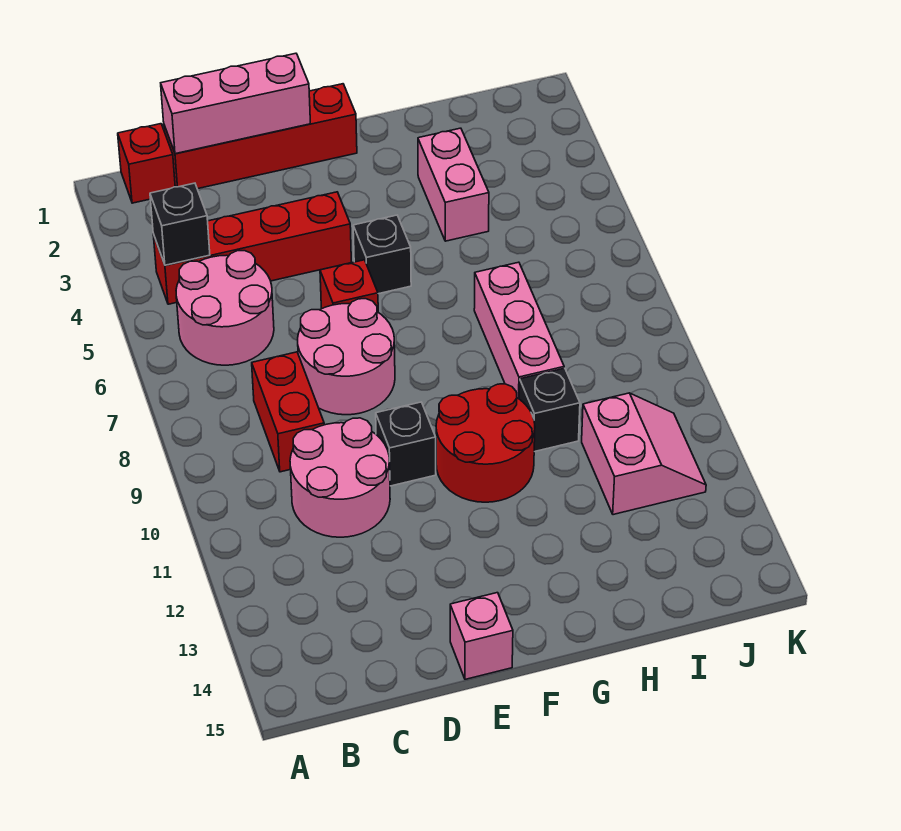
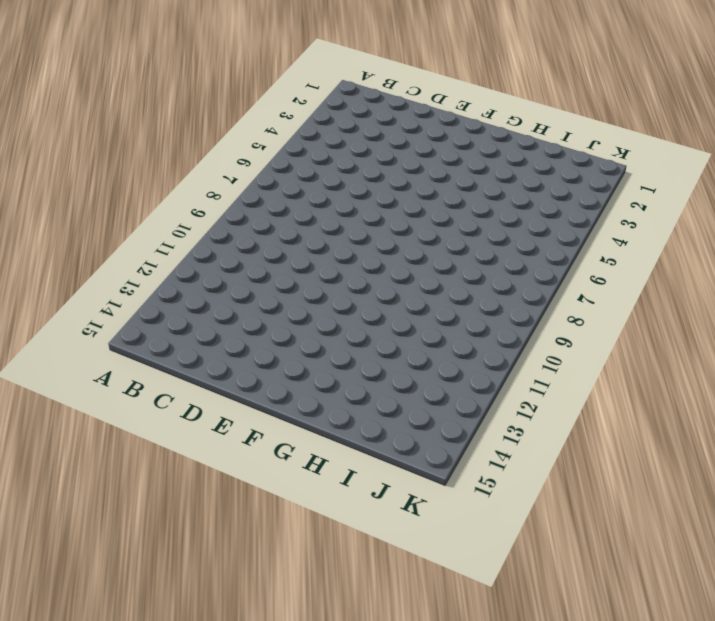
none -> red 1x1 brick [118,124,175,203]
none -> red 1x4 brick [153,192,351,304]
none -> pink 2x2 round brick [176,251,274,365]

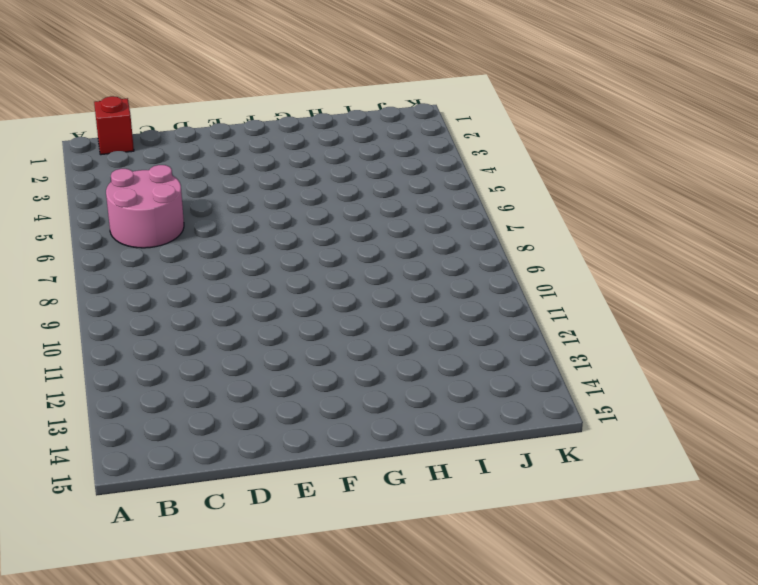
none -> red 1x4 brick [153,192,351,304]
none -> red 1x4 brick [164,84,357,189]
none -> red 1x2 brick [252,352,324,472]

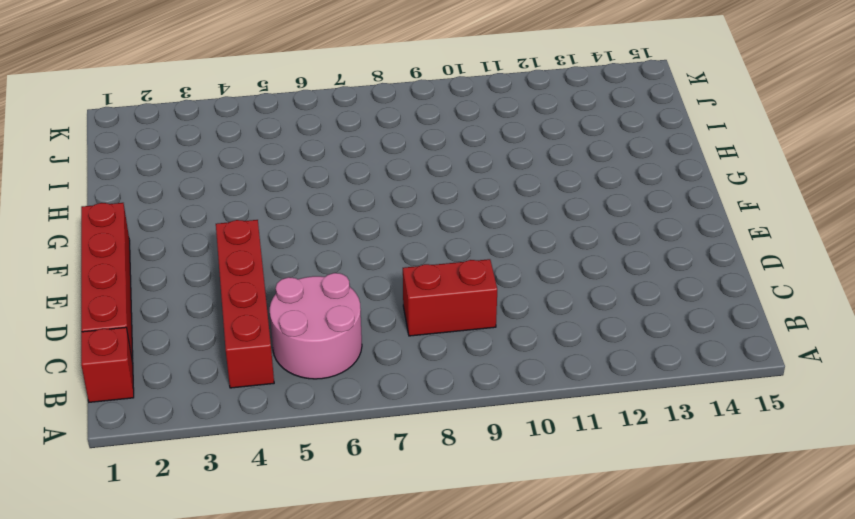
none -> pink 2x2 round brick [290,418,390,537]
none -> pink 2x2 round brick [298,299,395,415]
none -> red 1x1 brick [320,260,378,312]

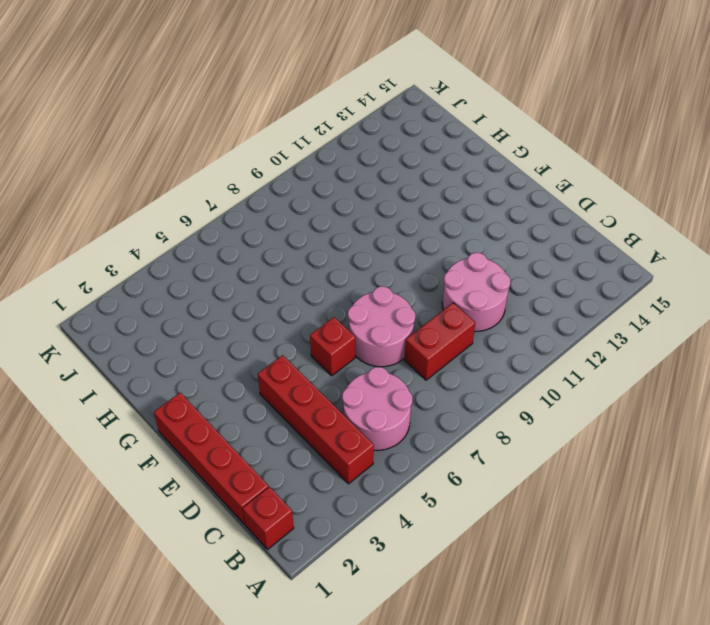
none -> black 1x1 brick [376,402,436,486]
none -> pink 1x1 brick [450,593,513,679]
none -> black 1x1 brick [353,215,411,294]

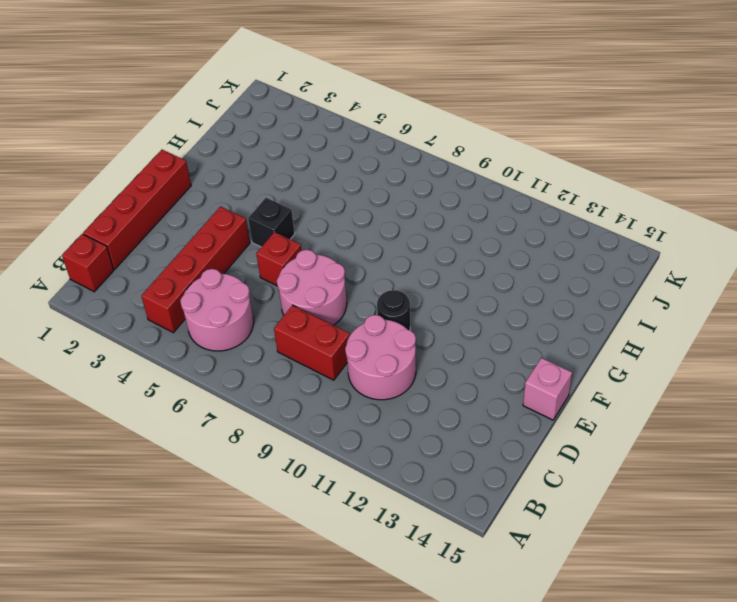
black 1x1 round brick [377,290,410,330] -> black 1x1 brick [376,402,436,486]
none -> red 2x2 round brick [436,384,535,502]
none -> pink 1x2 brick [418,128,489,241]
none -> pink 1x3 brick [474,262,564,399]

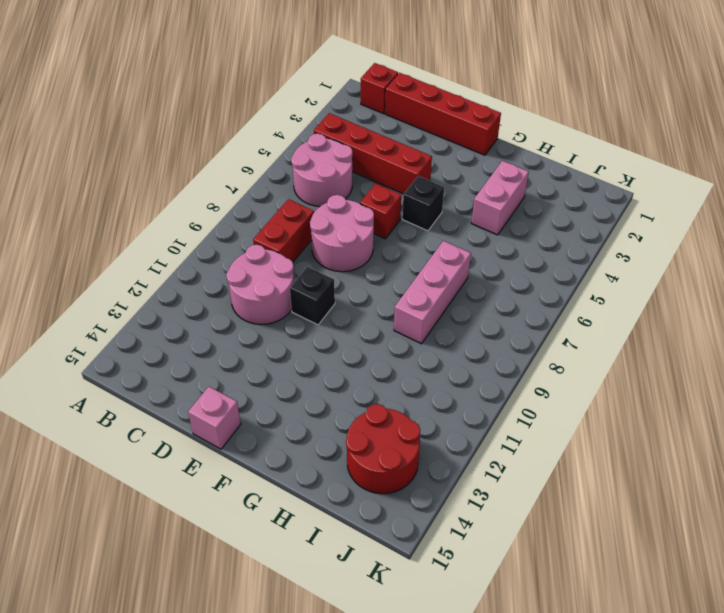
red 2x2 round brick [346,404,420,494] -> red 2x2 round brick moved to [436,384,535,502]
none -> black 1x1 brick [519,368,580,452]
none -> pink 2x2 slope [582,393,706,515]
none -> black 1x1 brick [150,183,210,265]

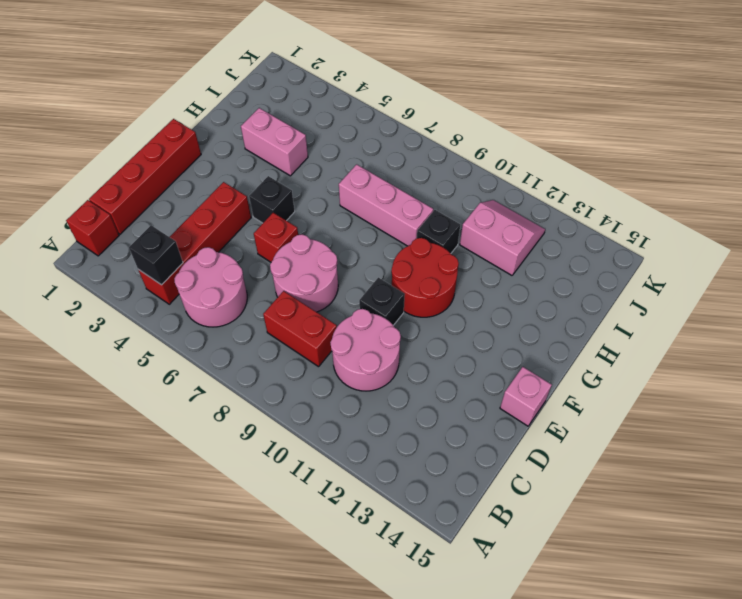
none -> pink 1x3 brick [161,53,310,154]

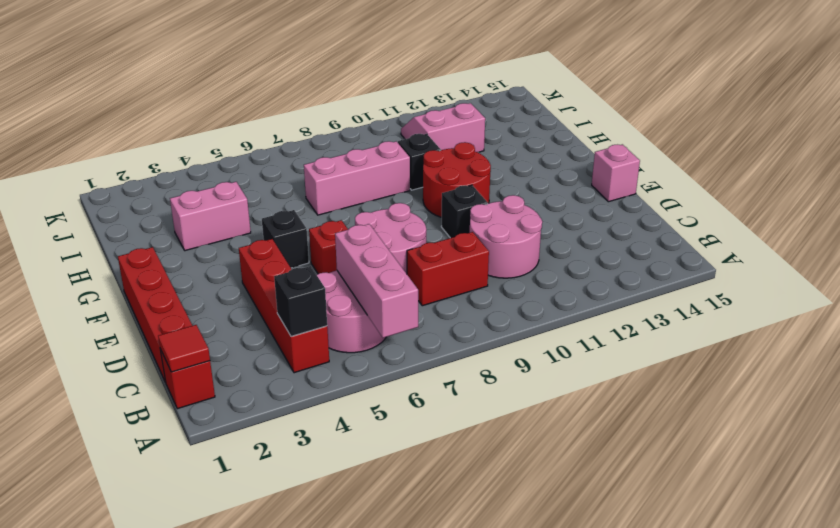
pink 1x3 brick [335,224,418,338] -> pink 1x3 brick moved to [161,53,310,154]
red 1x1 tile [158,325,210,372] -> none

